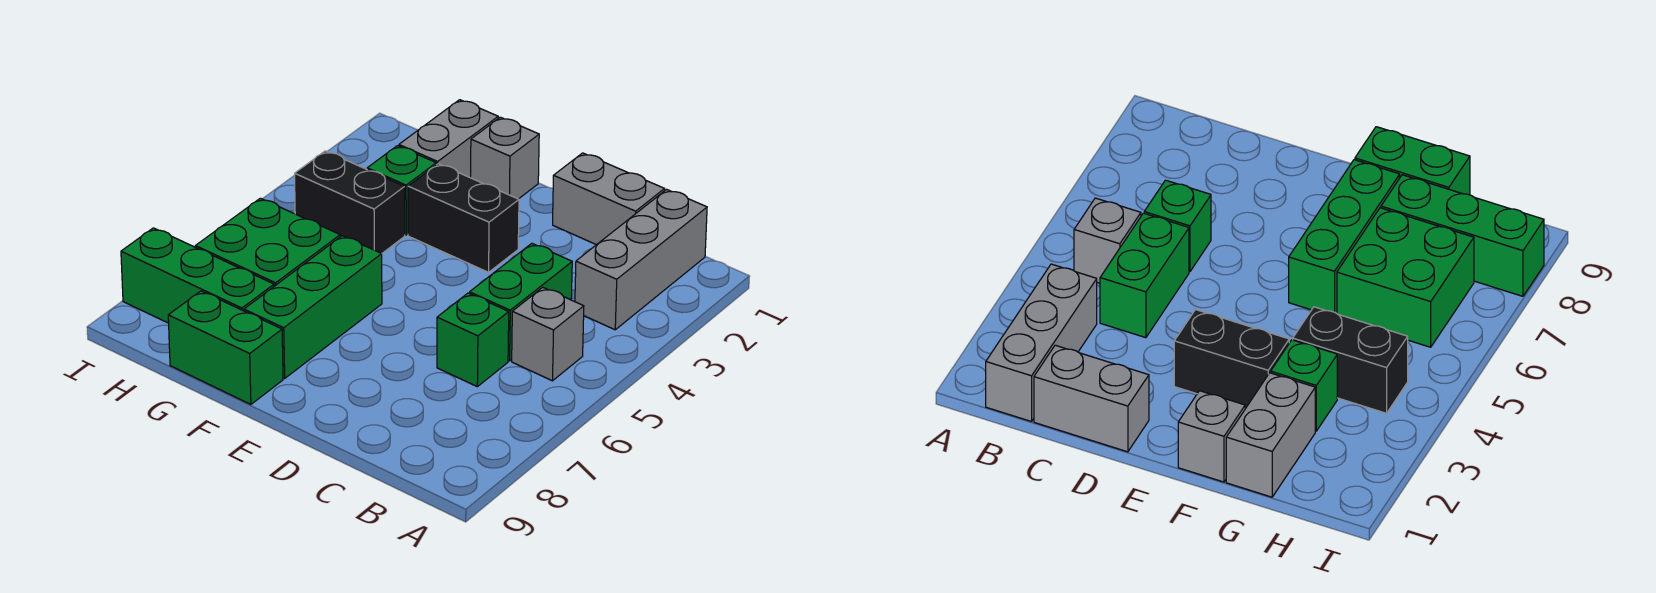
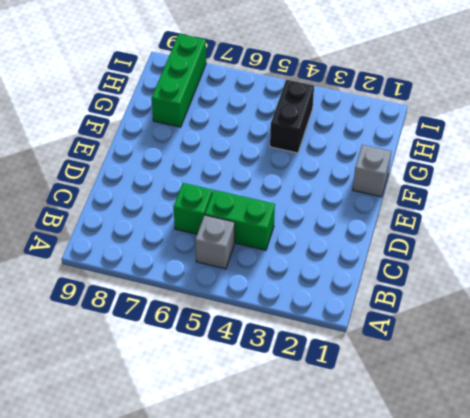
none -> grey 1x3 brick [575,189,707,330]
none -> grey 1x2 brick [553,153,665,245]
none -> black 1x2 brick [408,164,519,272]

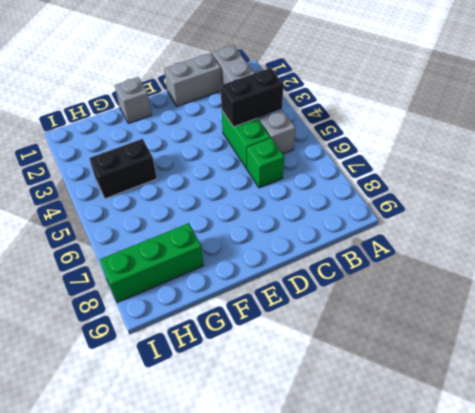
black 1x2 brick [221,68,283,127] -> black 1x2 brick moved to [408,164,519,272]
none -> green 1x3 brick [244,236,382,378]
none -> green 1x2 brick [168,291,283,404]
none -> grey 1x2 brick [399,100,498,178]

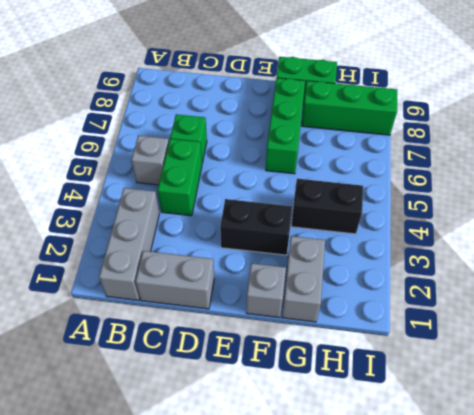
none -> green 1x1 brick [367,146,436,235]
none -> green 2x2 brick [195,198,340,286]

